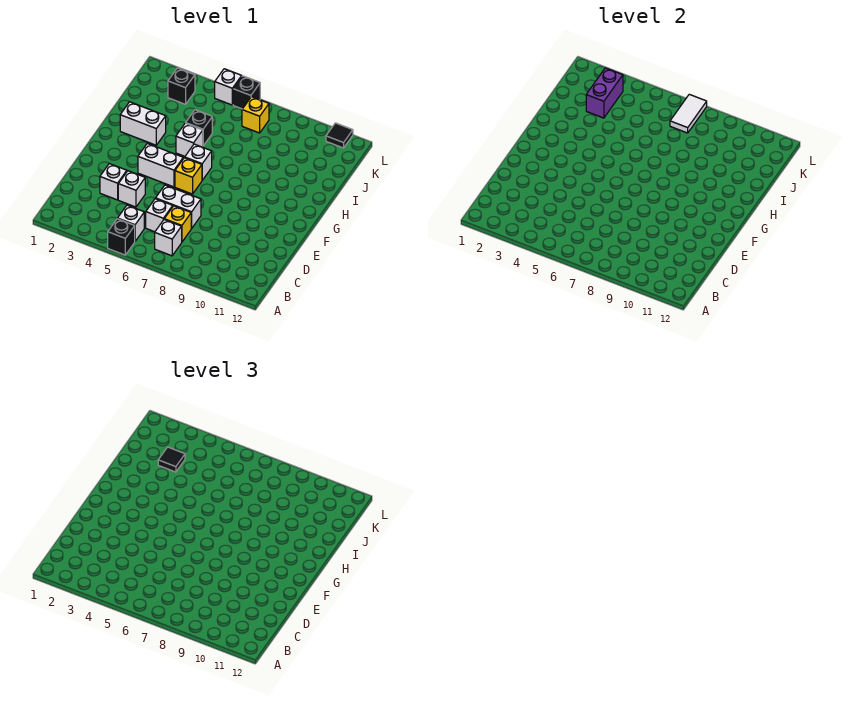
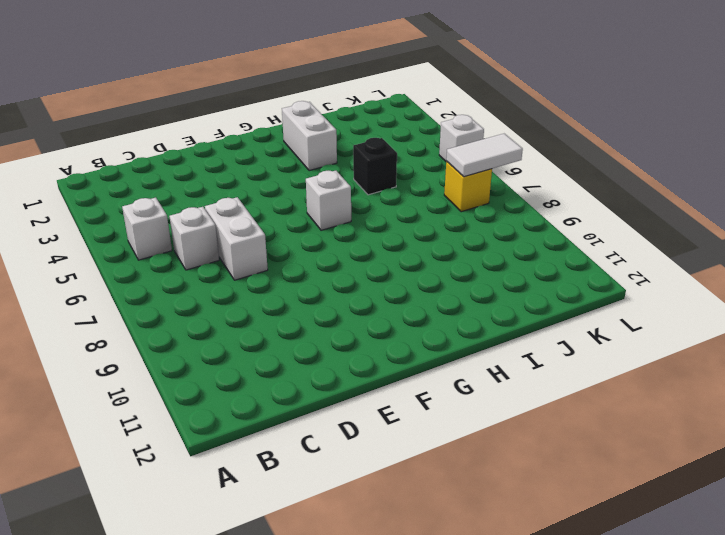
none -> black 1x1 brick [108,219,135,255]
none -> white 1x1 brick [155,220,182,256]
none -> yellow 1x1 brick [164,206,192,242]

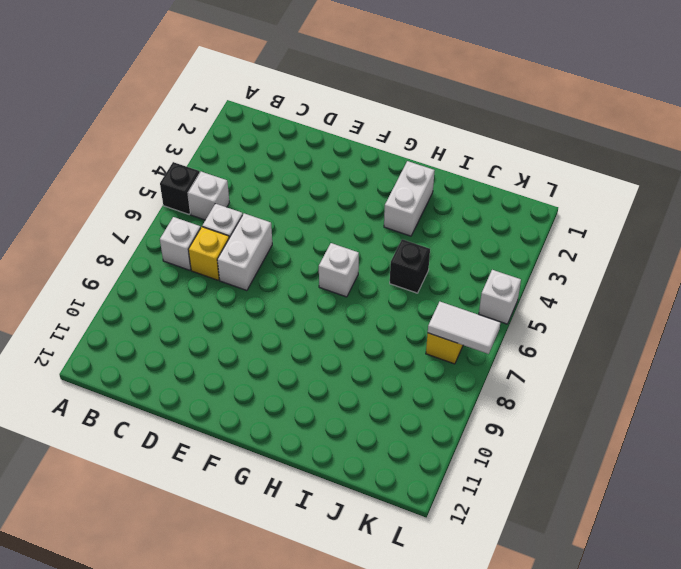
none -> white 1x1 brick [100,164,127,200]
none -> white 1x1 brick [118,171,145,207]
none -> white 1x2 brick [138,143,183,187]

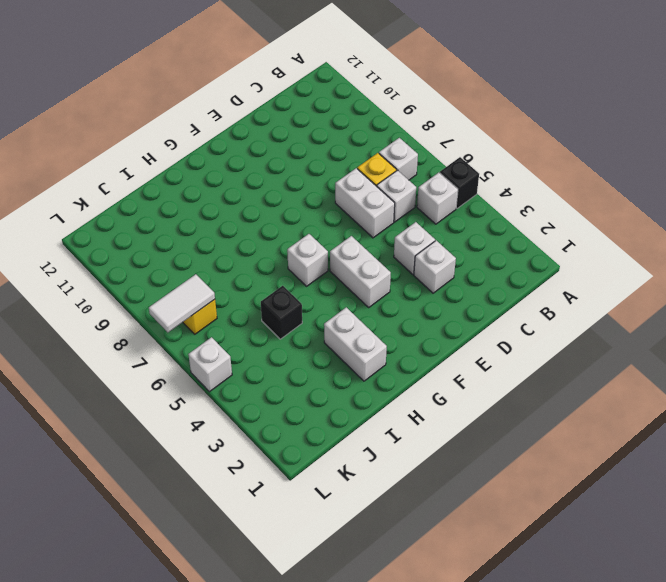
none -> yellow 1x1 brick [175,158,202,194]
none -> white 1x1 brick [176,123,203,156]
none -> black 1x1 brick [168,68,195,104]

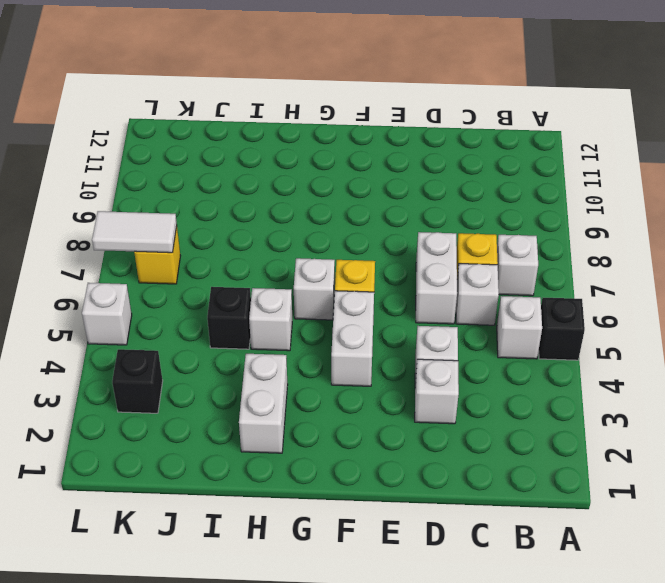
none -> black 1x1 brick [233,76,260,109]
none -> black 1x1 tile [326,123,353,148]
none -> purple 1x2 brick [586,68,623,118]

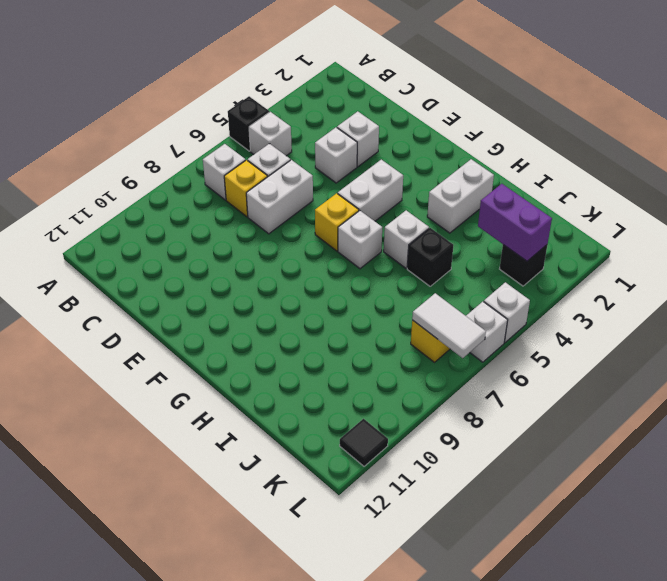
white 1x1 brick [466,302,508,362] -> black 1x1 brick [233,76,260,109]
none -> black 1x1 tile [158,447,185,472]

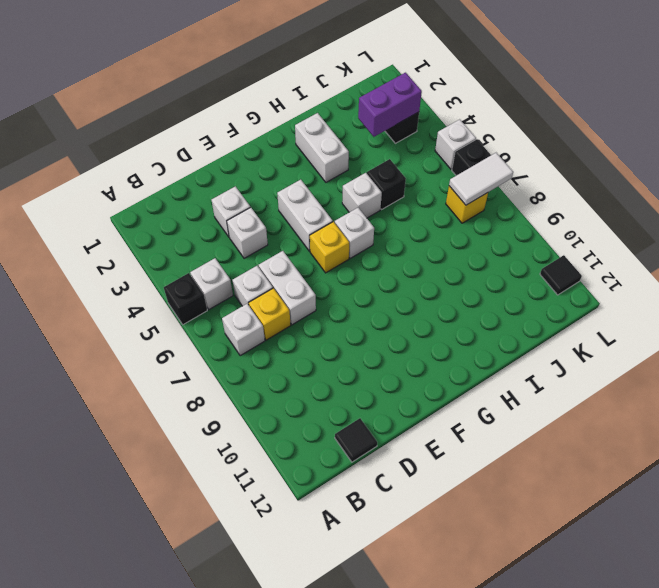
black 1x1 tile [335,418,377,462] -> black 1x1 tile moved to [158,447,185,472]

